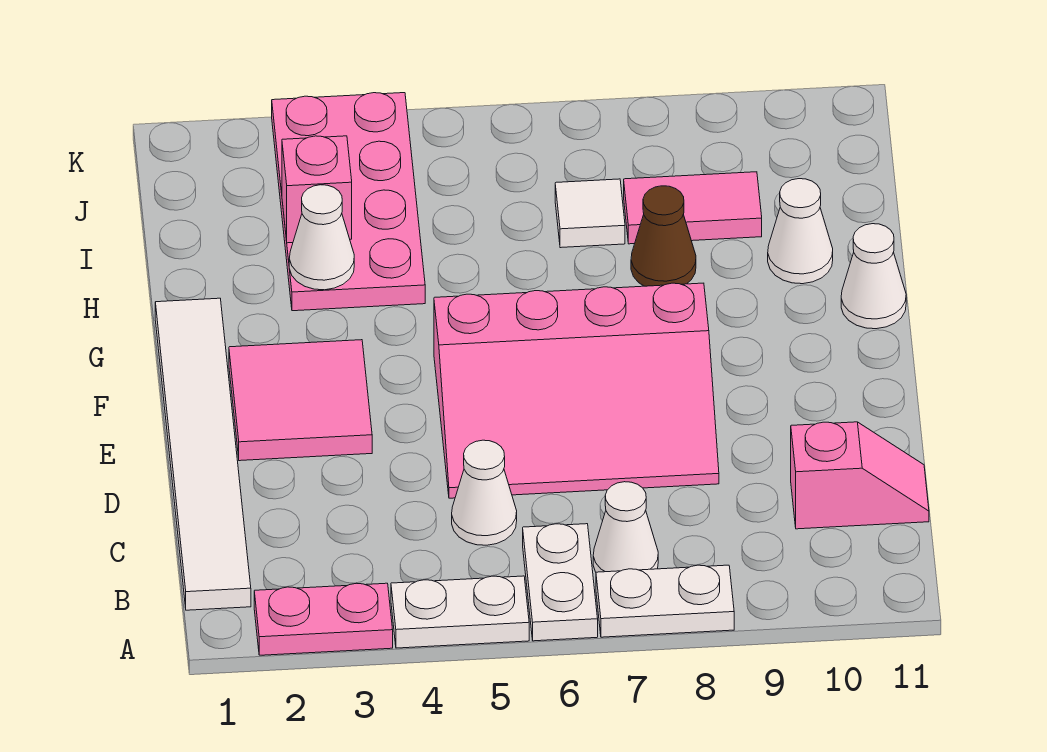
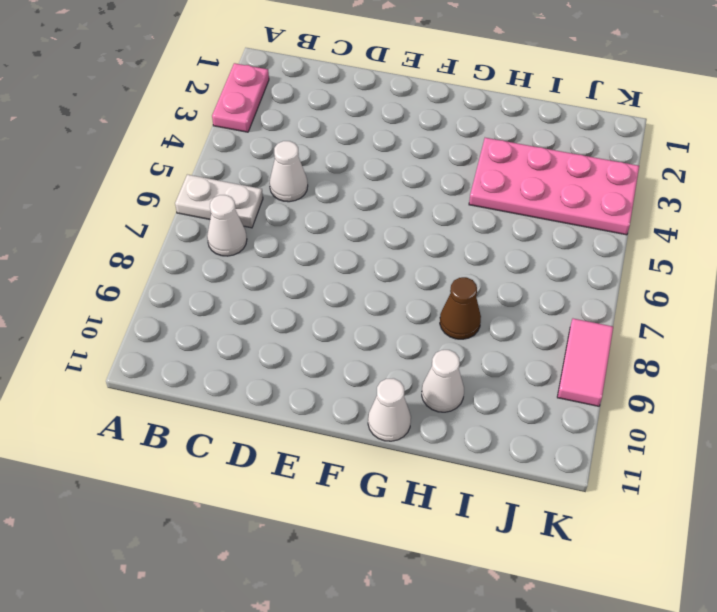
pink 1x2 tile [557,319,613,406] -> pink 1x2 tile moved to [624,172,762,244]
none -> white 1x2 plate [391,576,529,648]
none -> white 1x2 plate [596,565,734,637]
none -> white 1x6 tile [155,298,251,610]

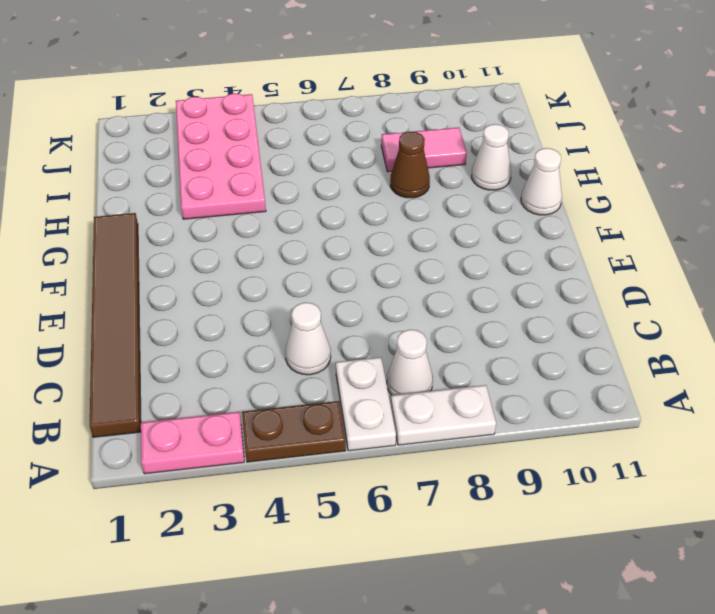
brown 1x2 plate [242,401,346,462] -> white 1x2 plate [391,576,529,648]
brown 1x6 tile [90,213,141,437] -> white 1x6 tile [155,298,251,610]
none -> pink 1x2 slope [791,422,929,529]
none -> pink 3x4 slope [434,283,719,498]
none -> pink 2x2 tile [229,340,372,461]

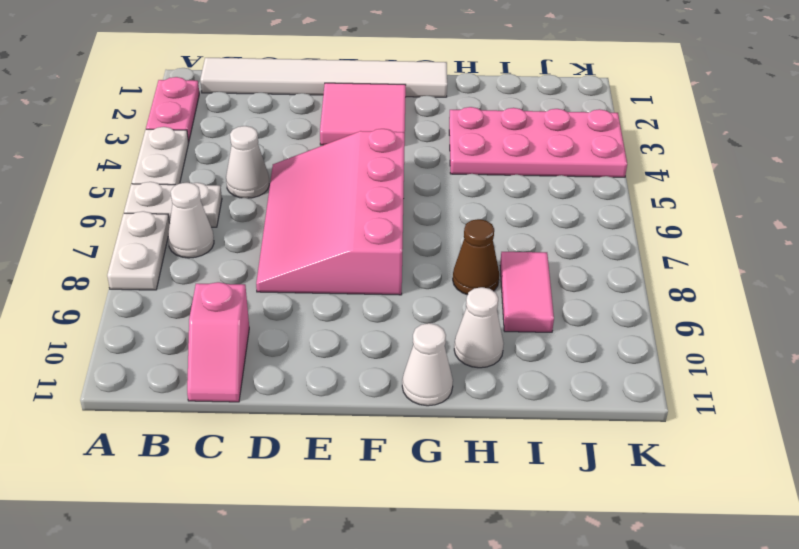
none -> white 1x1 tile [555,179,625,248]
none -> white 1x1 cone [289,185,354,290]
none -> pink 1x1 brick [282,136,352,243]

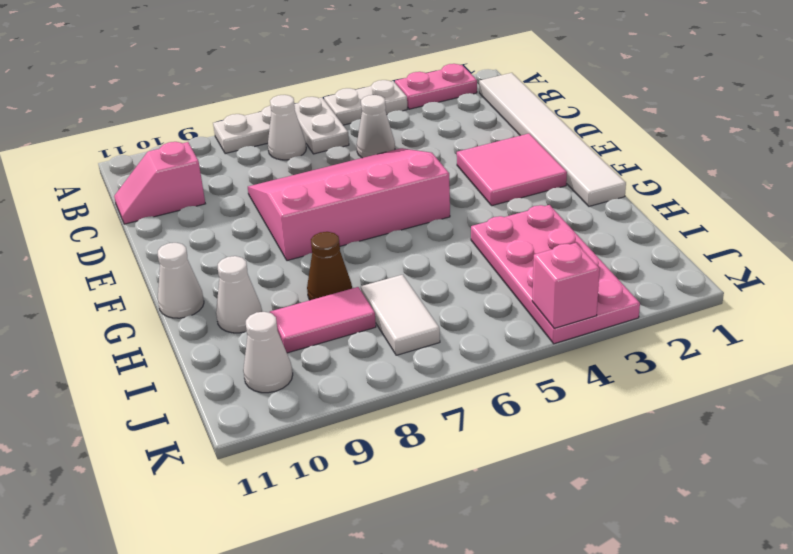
white 1x2 tile [361,275,440,355] -> white 1x1 tile [555,179,625,248]
white 1x1 cone [243,312,293,393] -> white 1x1 cone moved to [289,185,354,290]
pink 1x1 brick [532,243,600,328] -> pink 1x1 brick moved to [282,136,352,243]

